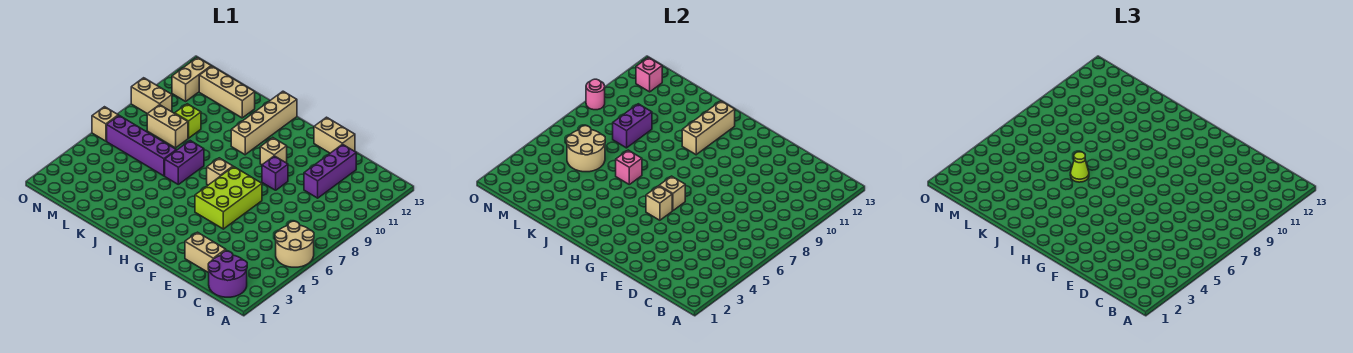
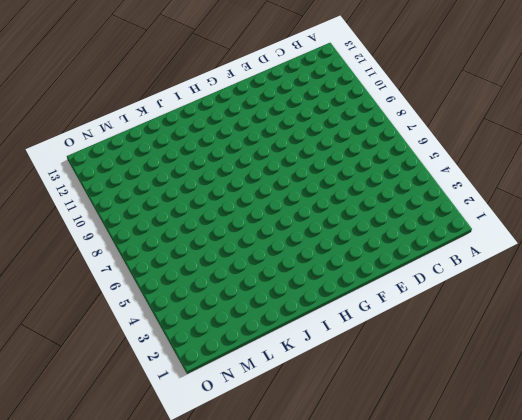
none -> tan 2x2 round brick [275,221,314,267]
none -> purple 2x2 round brick [208,251,247,297]
none -> tan 1x2 brick [185,232,226,273]

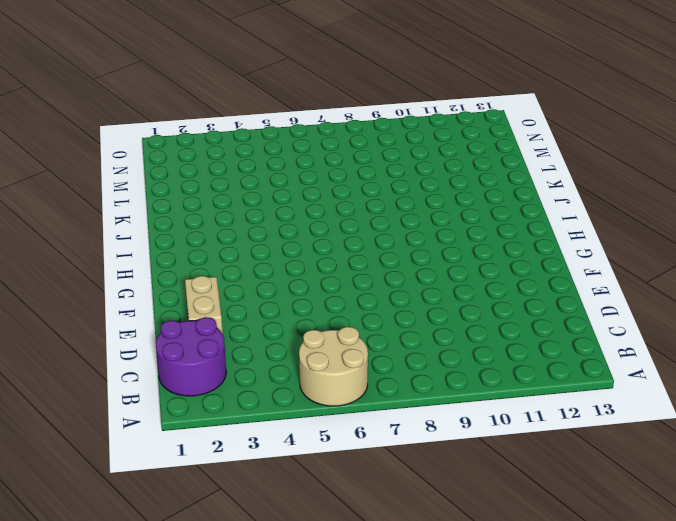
none -> purple 1x3 brick [304,144,356,198]
none -> tan 1x2 brick [314,117,355,153]
none -> lime 2x3 brick [195,167,262,229]

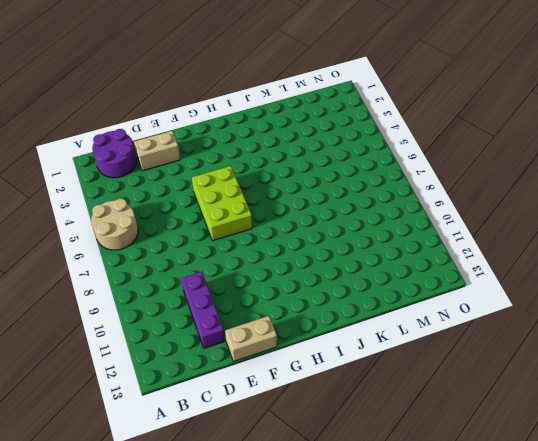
none -> purple 1x1 brick [262,156,288,190]
none -> tan 1x1 brick [260,138,287,165]
none -> tan 1x1 brick [207,158,233,185]

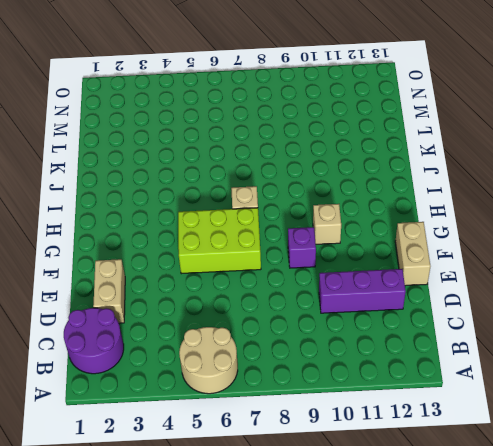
none -> tan 1x4 brick [231,91,297,155]
none -> purple 1x2 brick [165,141,204,184]
none -> purple 1x4 brick [107,116,176,176]

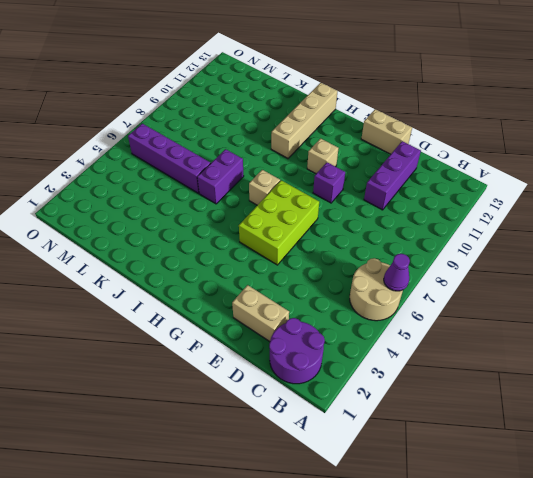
purple 1x1 cone [384,254,410,291] -> none
none -> tan 1x3 brick [199,66,255,118]
none -> tan 1x2 brick [147,105,188,148]
none -> lime 1x1 brick [175,104,201,138]

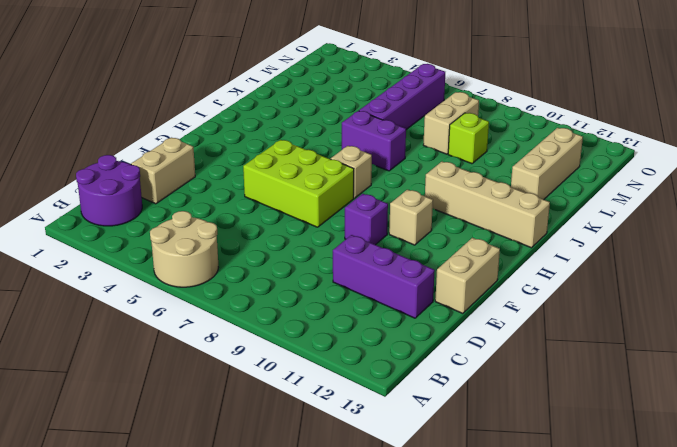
none -> tan 1x2 brick [131,78,172,114]
none -> tan 1x2 brick [172,57,211,101]
none -> tan 1x1 brick [92,107,118,141]

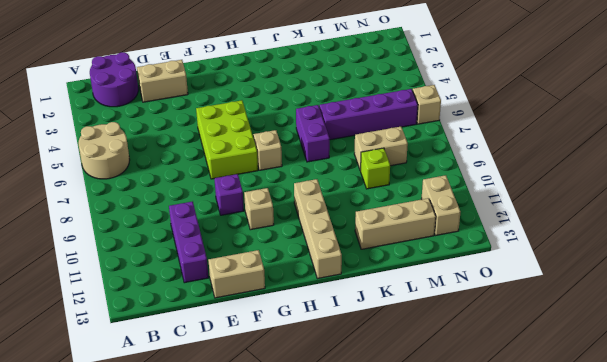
none -> tan 1x2 brick [131,78,172,114]
none -> tan 1x1 brick [646,186,672,220]
none -> tan 1x1 brick [659,176,685,211]

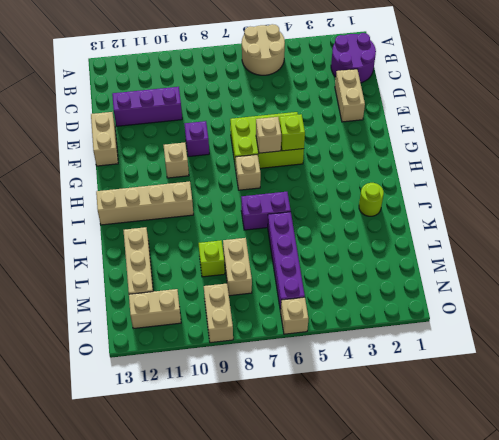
lime 1x1 brick [279,114,305,151] -> tan 1x1 brick [646,186,672,220]
lime 1x1 round brick [359,183,384,216] -> none
none -> tan 1x3 brick [682,101,735,155]
none -> pink 1x1 brick [616,150,642,184]
none -> tan 2x2 round brick [566,126,605,172]

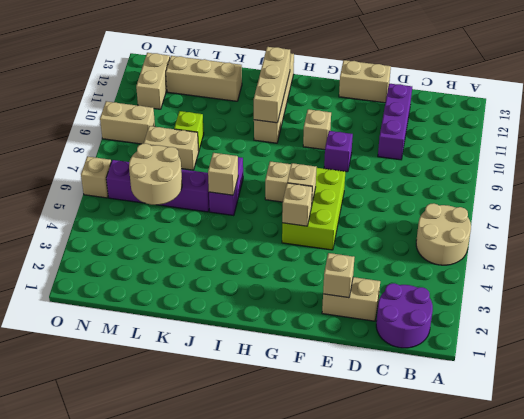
tan 1x1 brick [323,253,354,298] -> none
tan 1x1 brick [208,153,238,195] -> pink 1x1 brick [616,150,642,184]
none -> purple 1x2 brick [613,104,652,148]
none -> pink 1x1 brick [636,57,662,92]
none -> pink 1x1 round brick [586,79,605,110]

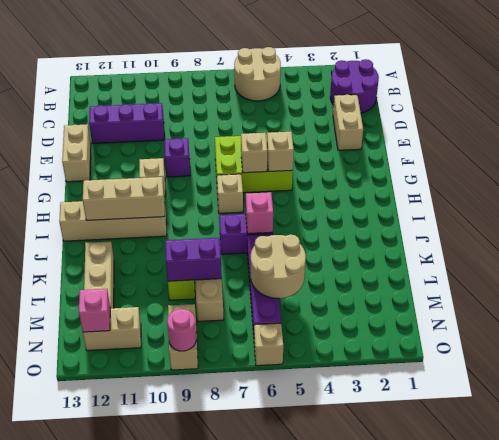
none -> lime 1x1 cone [1070,152,1089,182]

